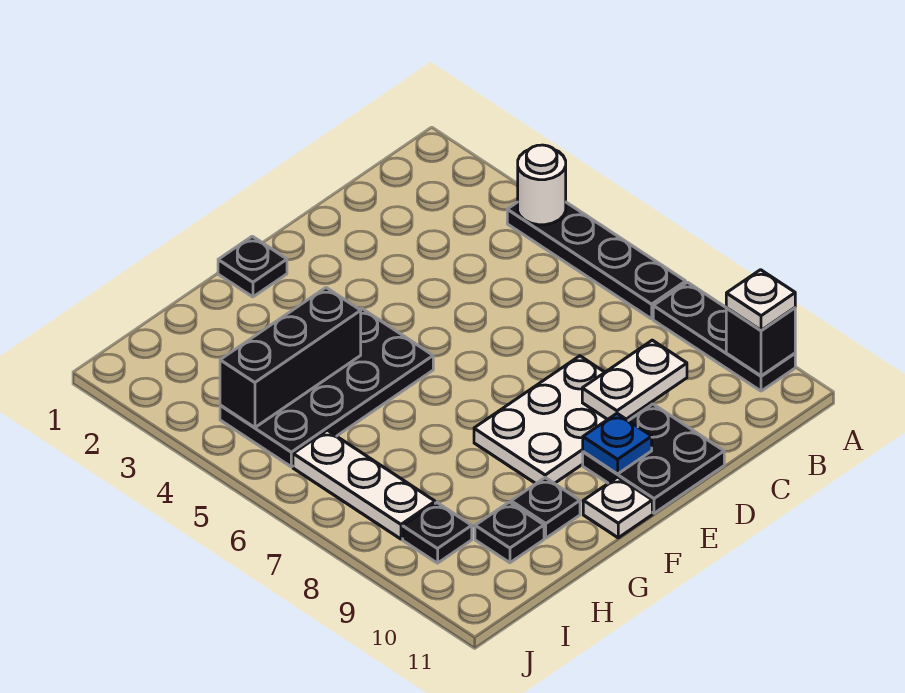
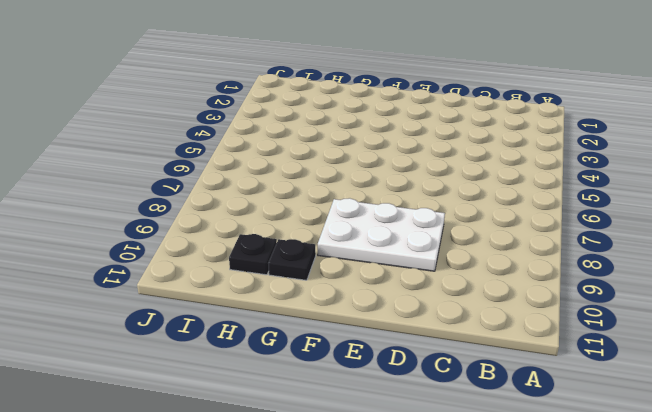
none -> black 1x4 plate [507,202,686,319]
none -> black 1x3 plate [653,282,795,391]
none -> black 2x2 plate [583,404,724,513]

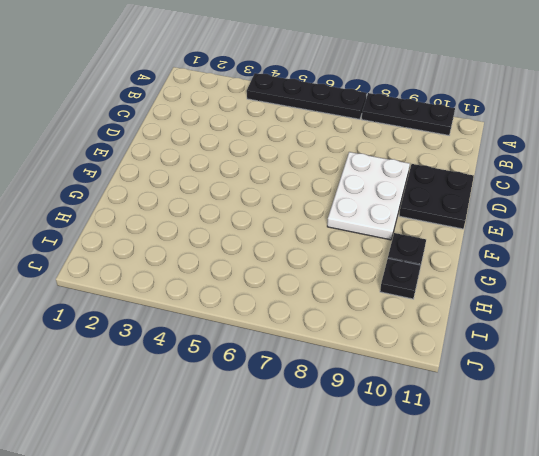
none -> black 1x1 plate [218,236,287,297]
none -> black 2x4 plate [220,309,433,467]
none -> white 1x1 plate [583,477,652,538]

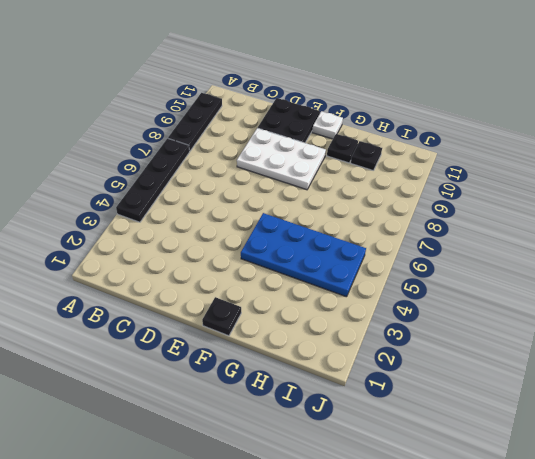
blue 2x4 plate [241,213,366,297] -> black 2x4 plate [220,309,433,467]
none -> white 1x3 plate [293,430,435,539]
none -> black 1x1 plate [403,503,472,563]
none -> white 1x1 round brick [518,145,566,225]

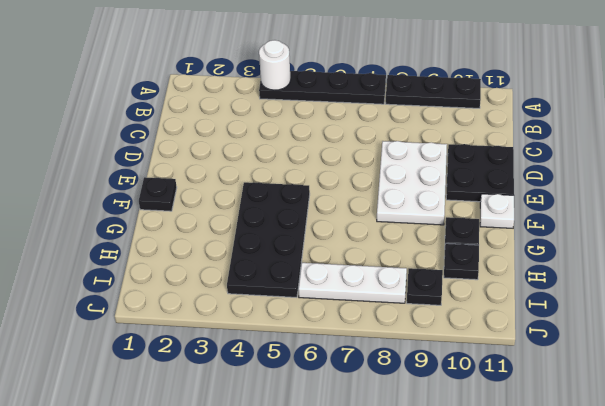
none -> black 1x1 brick [726,308,795,376]
none -> white 1x2 plate [582,340,687,419]
none -> blue 1x1 plate [583,414,652,474]

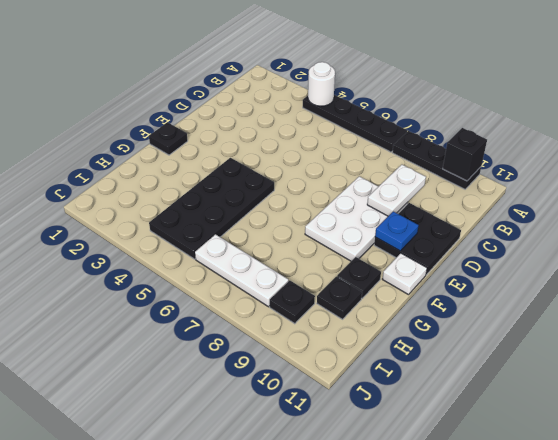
none -> black 1x3 brick [220,288,361,428]
none -> white 1x1 plate [726,270,795,330]

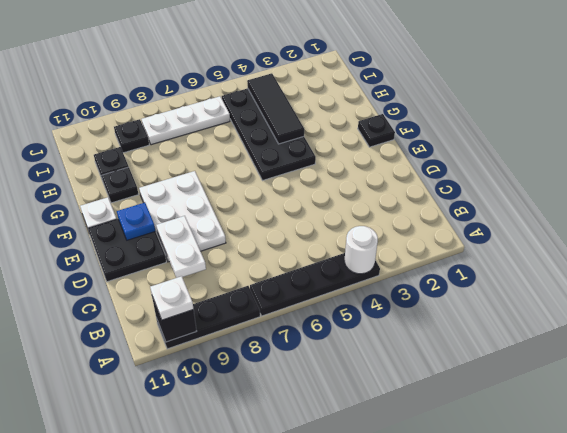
black 1x3 tile [247,73,304,144] -> black 1x3 brick [220,288,361,428]

